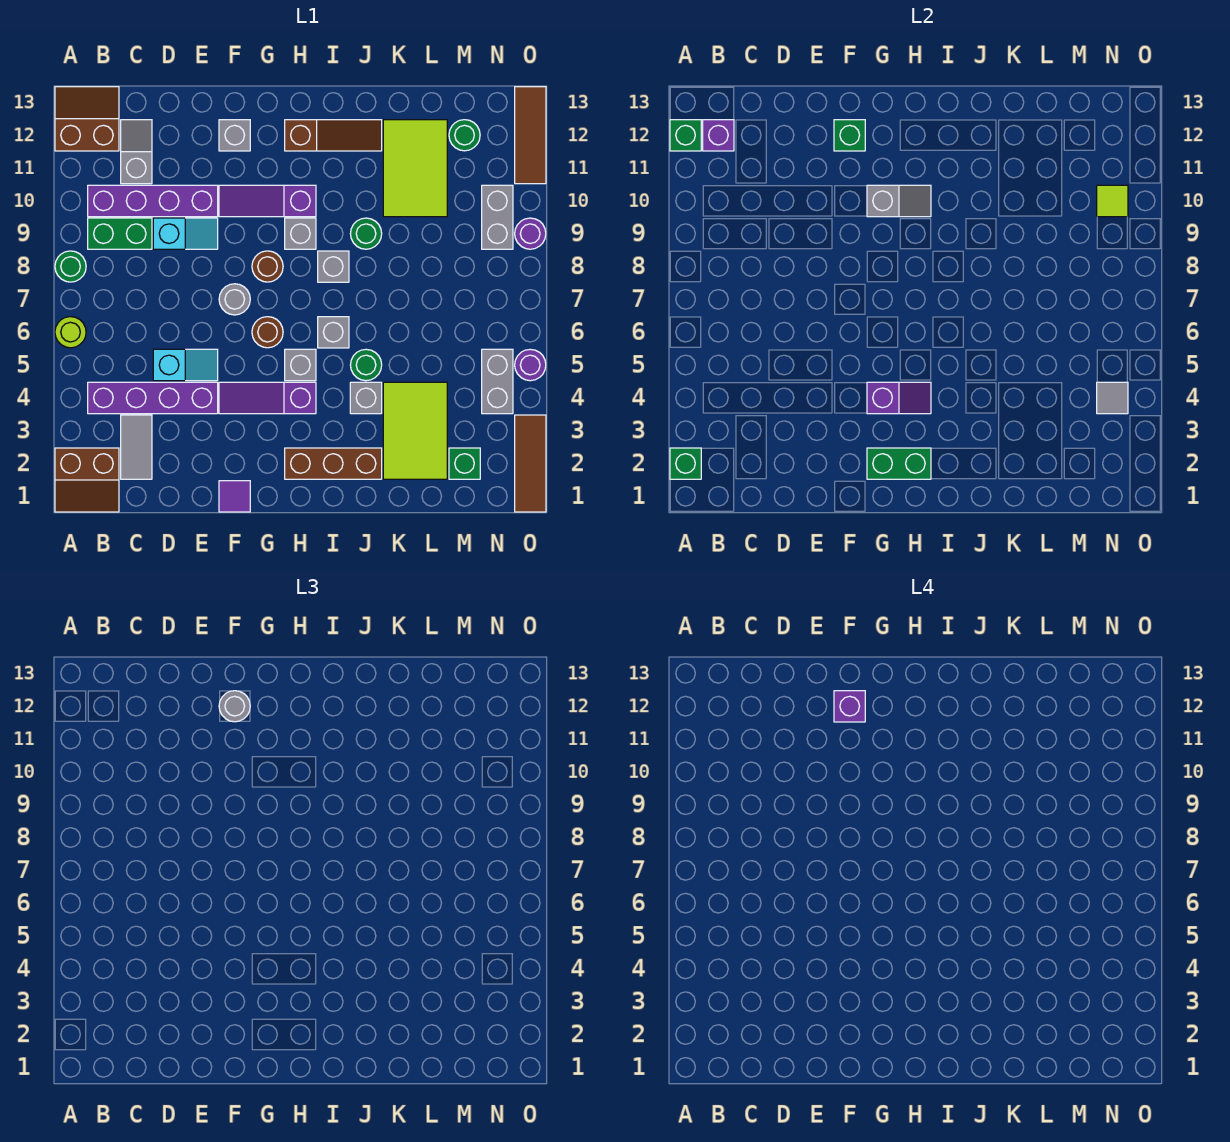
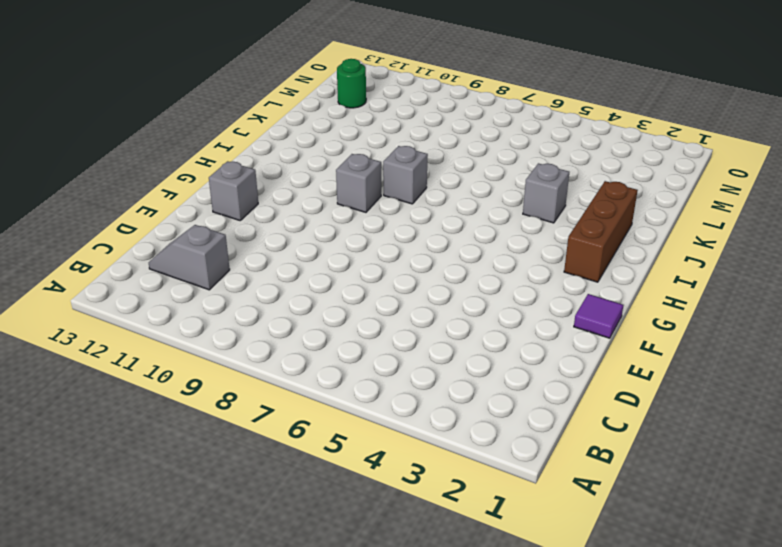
none -> brown 2x2 slope [55,448,119,512]
none -> lime 1x1 round brick [55,317,86,348]
none -> green 1x1 round brick [55,251,86,282]
none -> brown 2x2 slope [55,87,119,151]

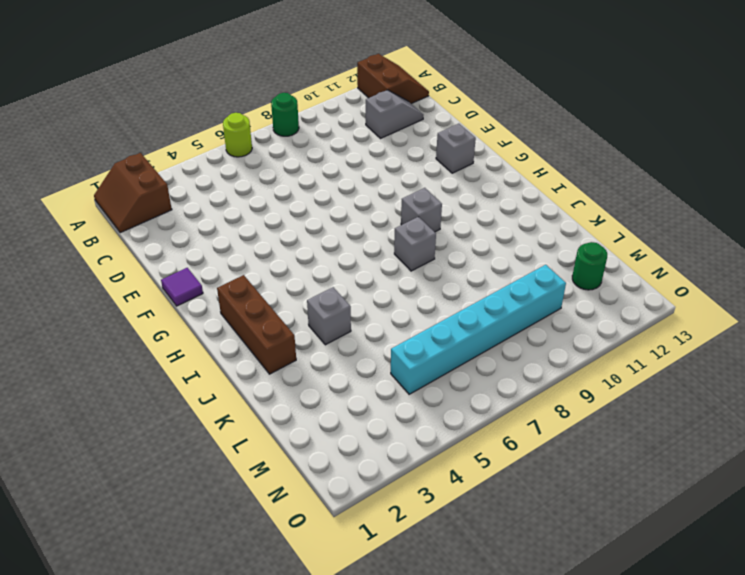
cyan 1x6 brick [391,265,566,394] -> none
none -> purple 1x4 brick [88,382,218,414]
none -> green 1x2 brick [88,218,152,249]
none -> purple 1x4 brick [88,185,218,217]
none -> grey 1x2 tile [121,415,152,479]

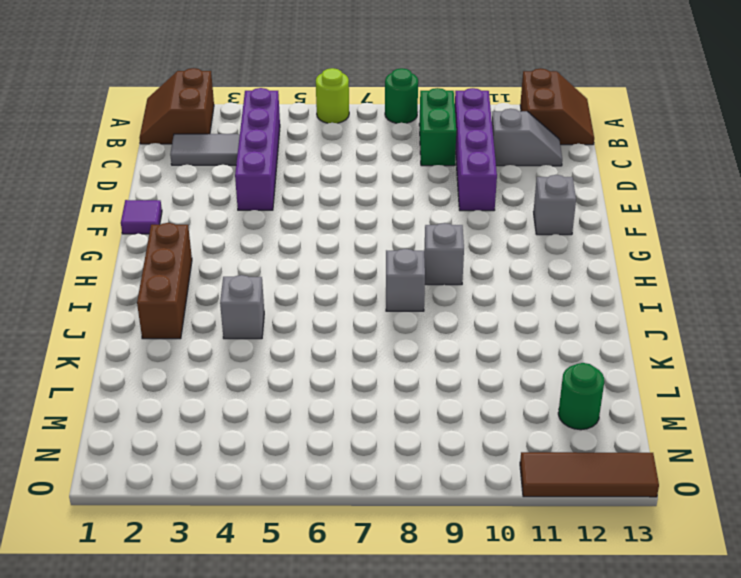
none -> cyan 1x2 slope [153,349,218,381]
none -> cyan 1x2 slope [153,218,218,249]
none -> purple 1x3 slope [219,382,316,414]
none -> grey 1x1 round brick [219,284,250,315]

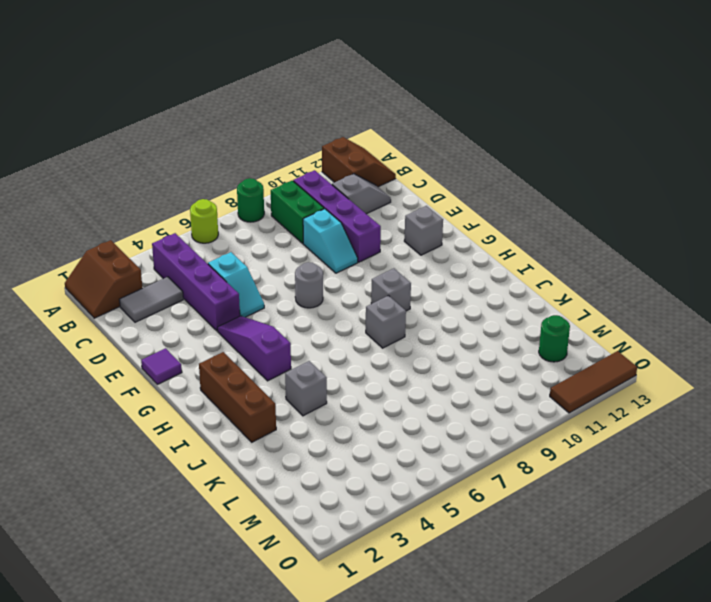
none -> purple 1x3 slope [219,185,316,217]
none -> brown 1x1 round brick [252,317,283,348]
none -> brown 1x1 round brick [252,251,283,282]
none -> grey 1x1 brick [285,349,316,381]

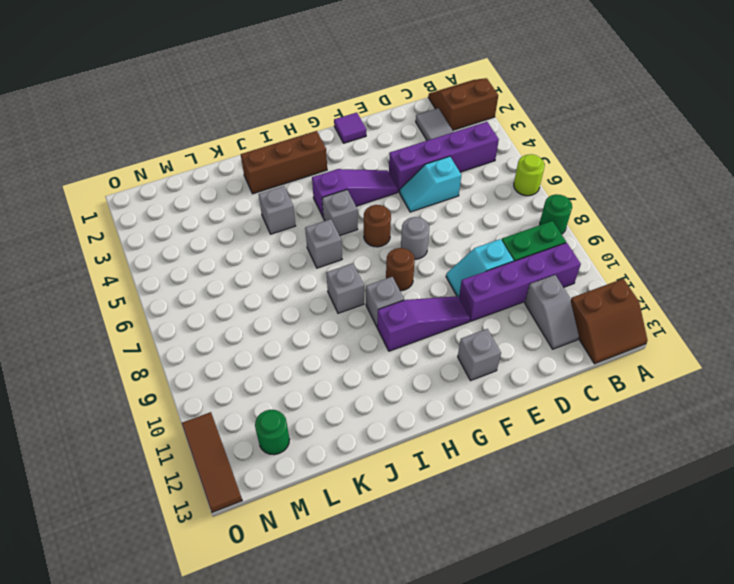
none -> brown 1x3 slope [285,120,382,151]
none -> green 1x1 round brick [351,349,382,381]
none -> green 1x1 round brick [350,218,382,249]
none -> lime 2x3 tile [383,382,447,479]

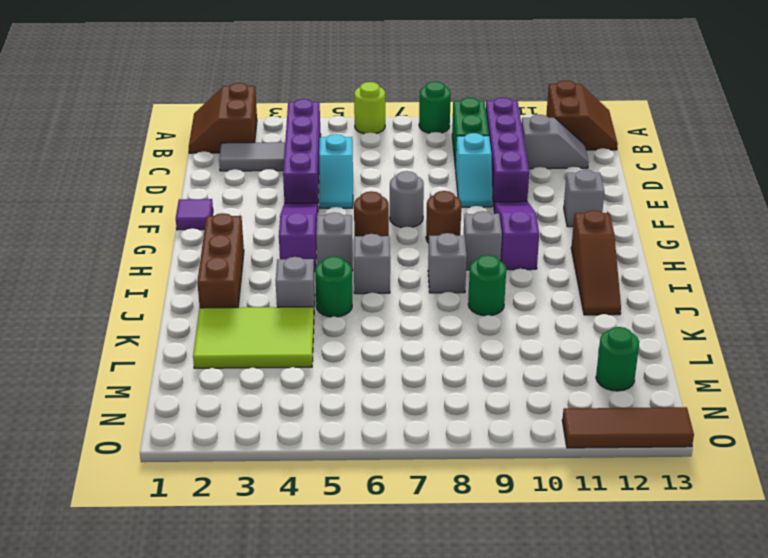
none -> lime 2x3 tile [383,120,447,217]
none -> green 1x1 brick [449,448,480,479]
none -> grey 1x2 brick [482,349,513,414]
none -> grey 1x2 brick [482,185,513,249]

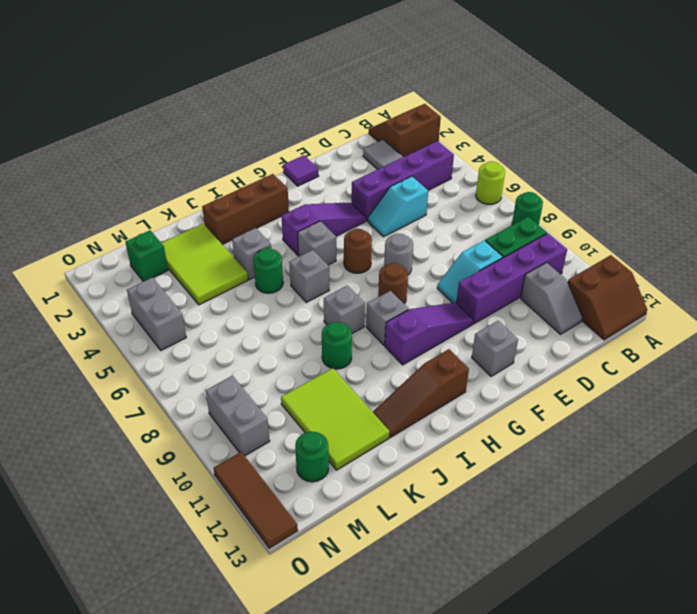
none -> brown 1x3 tile [515,415,546,512]
none -> purple 1x1 round brick [515,349,546,381]
none -> purple 1x1 round brick [515,218,546,249]
none -> green 1x1 brick [670,448,701,479]

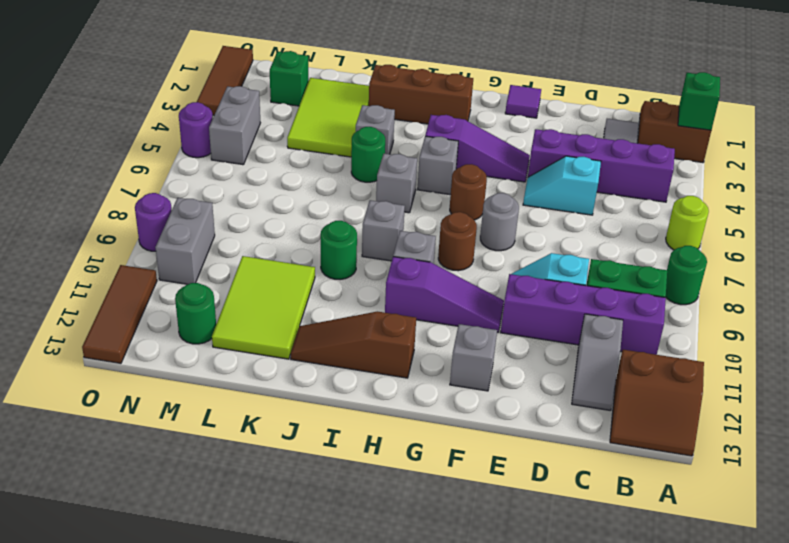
none -> green 1x1 brick [670,120,701,151]
none -> purple 1x1 brick [703,120,734,151]
none -> green 1x1 brick [834,120,865,151]
none -> green 1x2 brick [867,448,931,479]

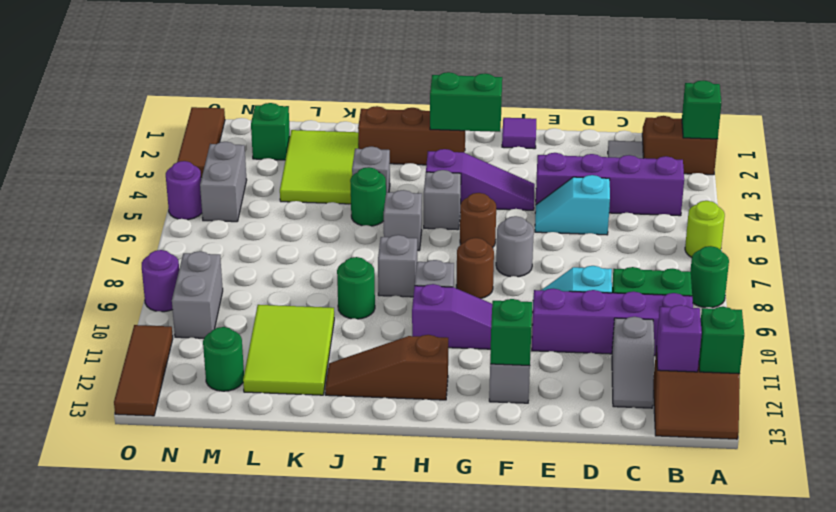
none -> purple 1x2 slope [867,382,931,414]
none -> grey 1x2 slope [867,185,931,217]
none -> grey 1x1 tile [1097,382,1128,414]
none -> lime 1x1 tile [1097,185,1128,217]

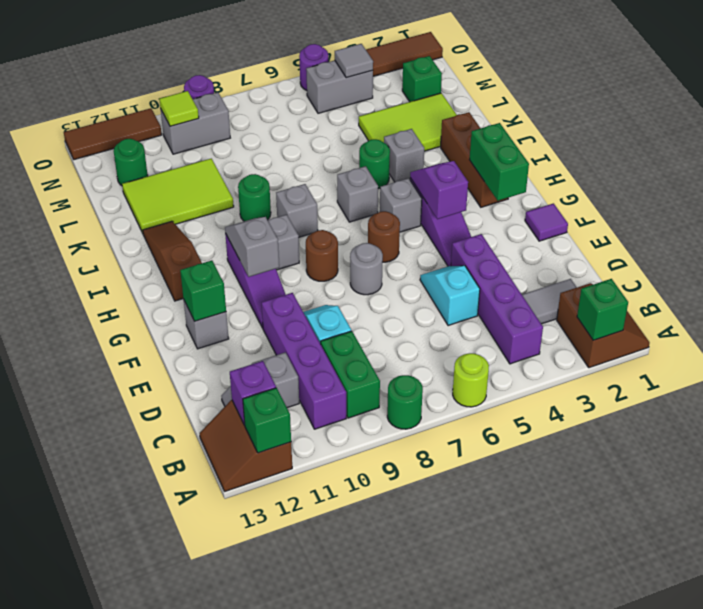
none -> grey 1x1 round brick [219,691,250,722]
none -> purple 1x1 brick [834,691,865,722]

